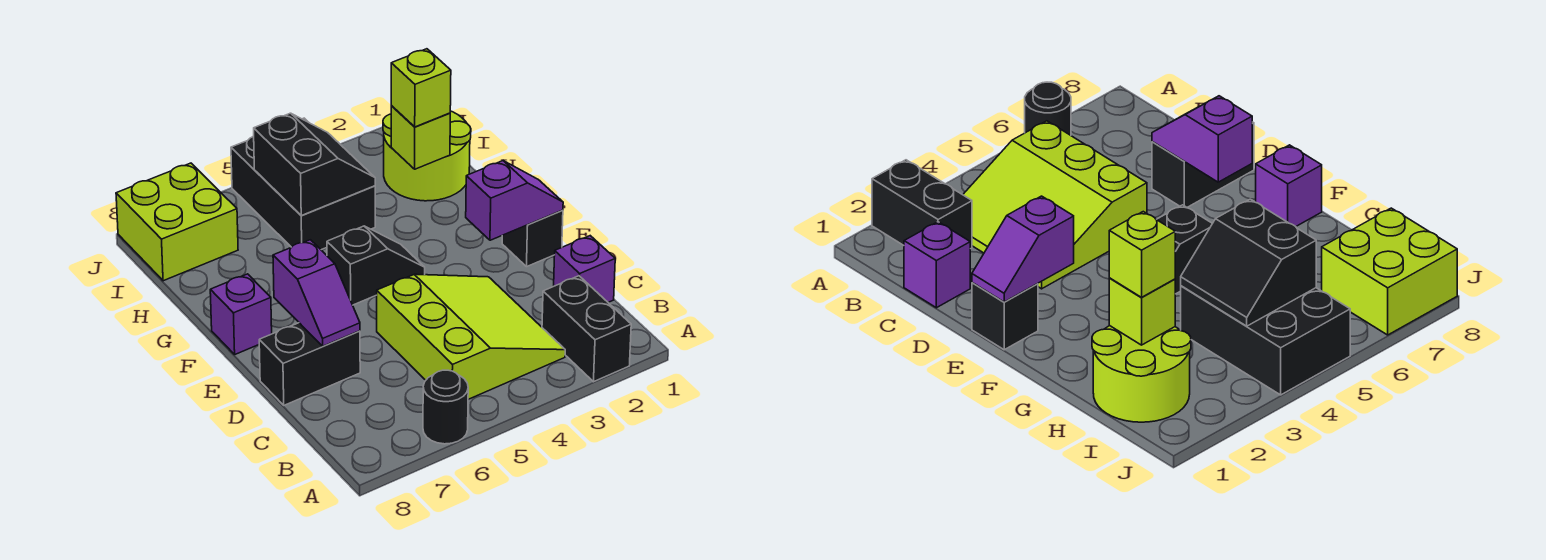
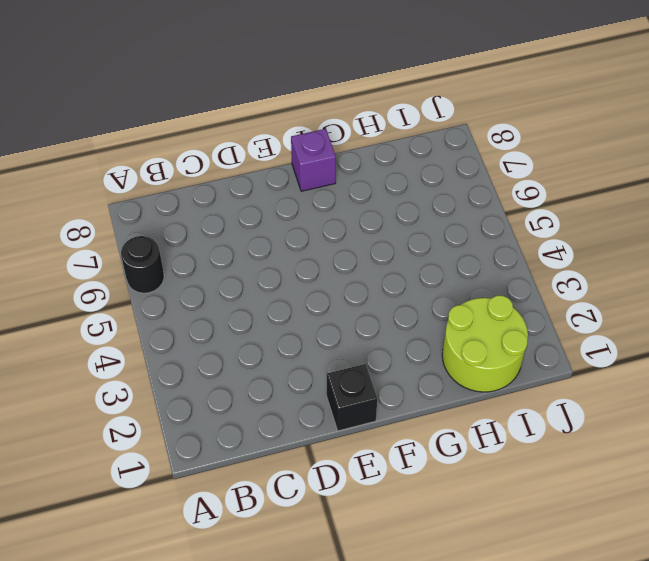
none -> black 1x2 brick [542,276,631,382]
none -> lime 3x3 slope [377,274,565,399]
none -> purple 1x1 brick [554,236,615,302]

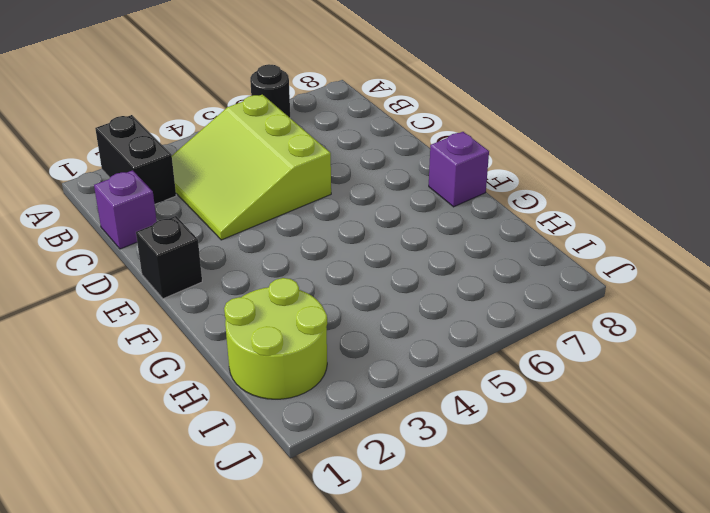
none -> black 1x2 brick [259,323,360,405]
none -> black 1x2 slope [327,226,425,305]
none -> black 2x3 brick [231,118,375,250]

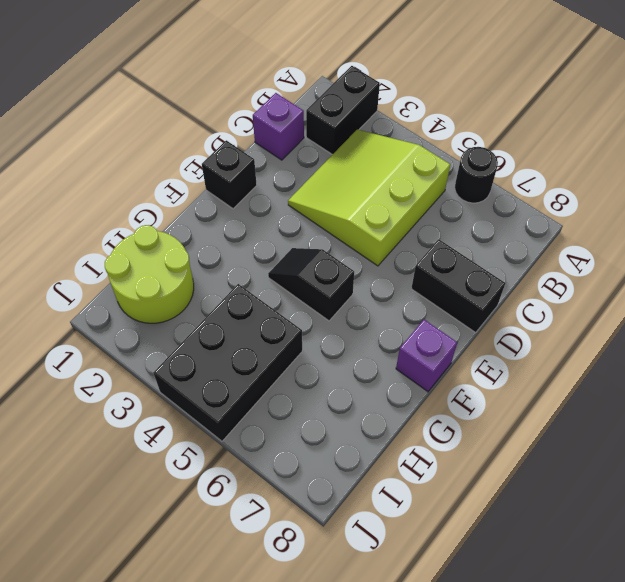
none -> lime 2x2 brick [116,163,238,281]
none -> purple 1x2 slope [273,240,360,346]
none -> purple 1x2 slope [466,161,563,240]

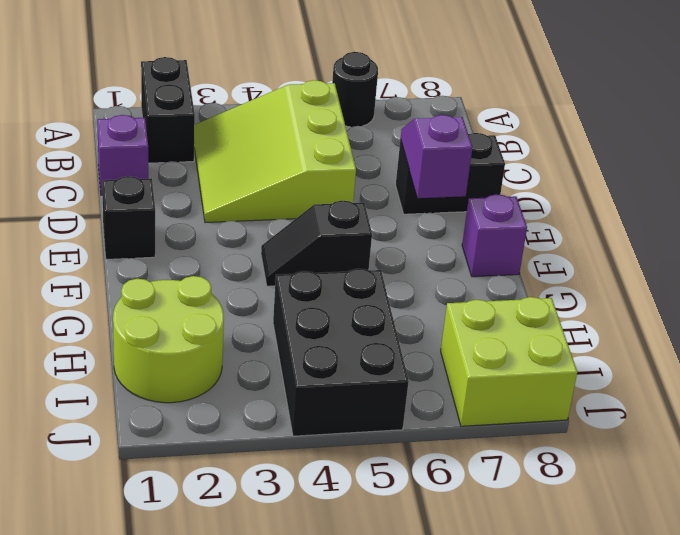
none -> purple 1x2 slope [466,161,563,240]
none -> lime 1x1 brick [391,106,450,169]
none -> black 2x2 slope [254,113,375,216]

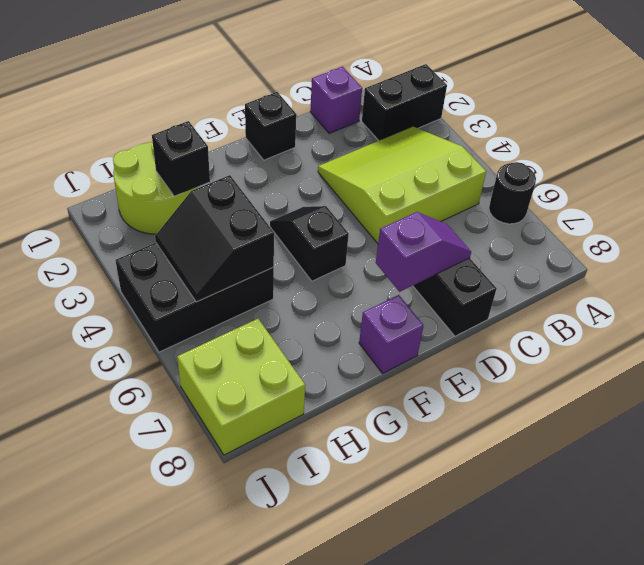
black 1x1 brick [152,121,210,196] -> lime 1x1 brick [391,106,450,169]
black 2x2 slope [155,175,274,302] -> black 2x2 slope turned to [254,113,375,216]
none -> purple 1x2 slope [466,161,563,240]
none -> lime 1x1 brick [391,49,451,127]

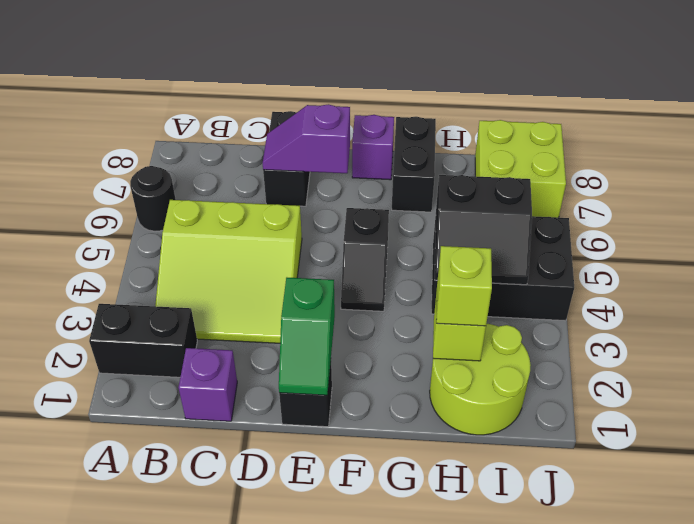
green 1x2 slope [279,278,335,395] -> purple 1x2 slope [466,161,563,240]
black 1x2 brick [392,117,436,212] -> none

